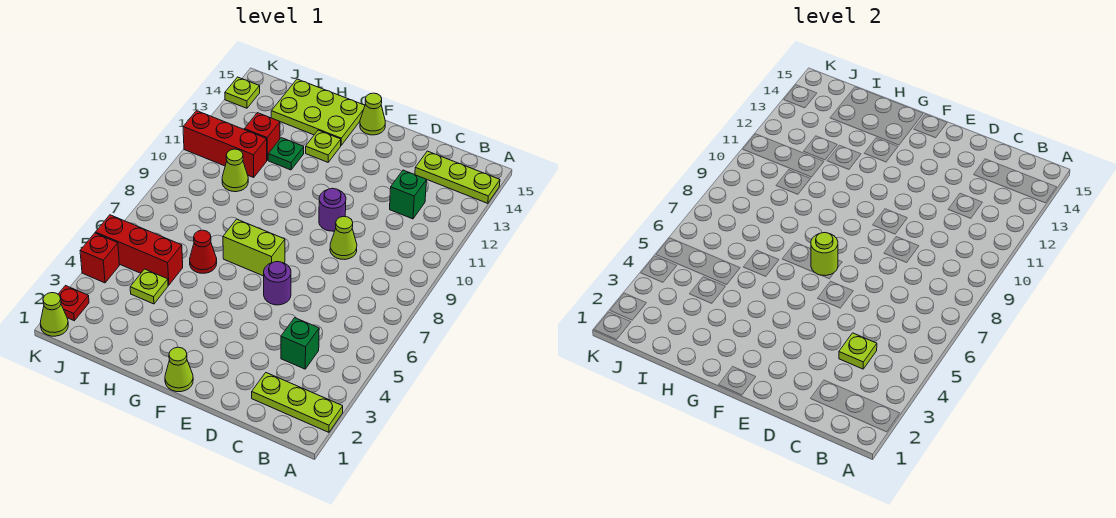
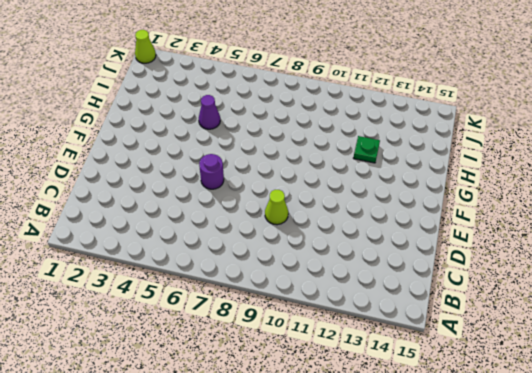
purple 1x1 cone [199,95,220,129] -> none
none -> lime 1x3 plate [252,373,343,432]
none -> lime 1x3 plate [415,151,500,203]
none -> green 1x1 brick [281,318,319,369]

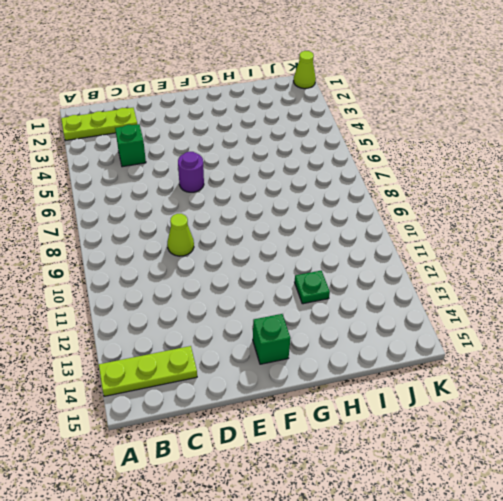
green 1x1 brick [253,314,291,364] -> green 1x1 brick moved to [390,170,427,219]
none -> purple 1x1 round brick [319,188,346,231]
none -> lime 1x1 cone [165,347,193,392]
none -> lime 1x2 brick [223,219,285,276]

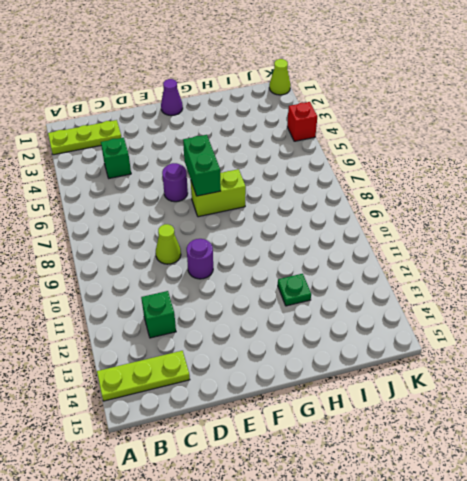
purple 1x1 cone [161,79,183,116] -> lime 1x1 cone [165,347,193,392]
green 1x2 brick [183,135,221,196] -> lime 1x1 round brick [811,233,838,276]
none -> lime 1x1 cone [360,93,385,135]
none -> lime 1x1 plate [306,130,341,162]
none -> lime 2x3 plate [271,79,365,145]

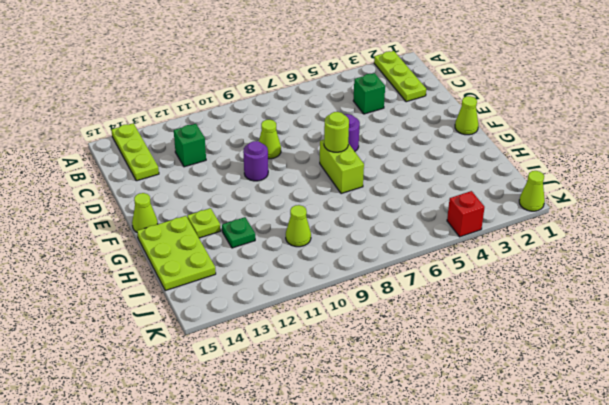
none -> red 1x1 cone [190,230,217,273]
none -> lime 1x1 plate [130,269,168,304]
none -> red 1x3 brick [95,215,183,285]

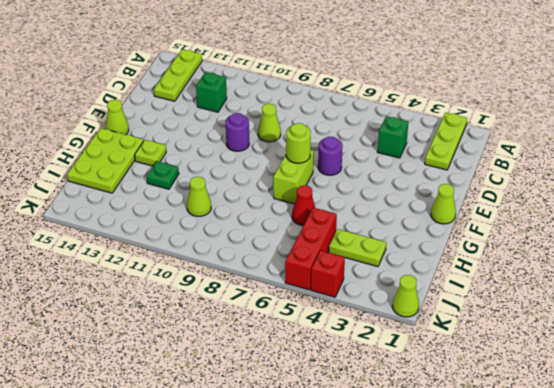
lime 1x2 plate [329,229,386,267] -> lime 1x1 plate [130,269,168,304]
none -> red 1x3 brick [183,111,267,177]
none -> red 1x1 brick [244,113,280,160]
none -> red 1x1 plate [58,286,89,321]

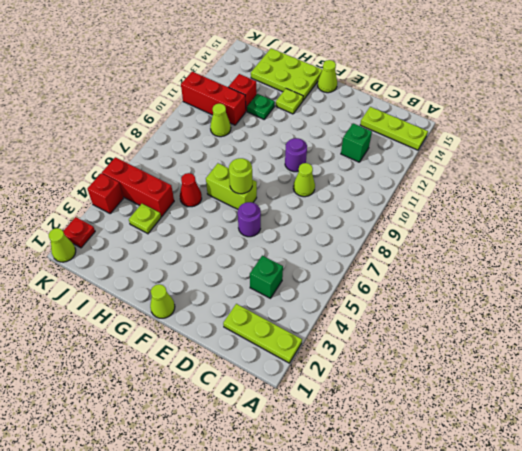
none -> lime 1x1 plate [225,77,260,108]
none -> lime 1x1 plate [839,333,877,369]

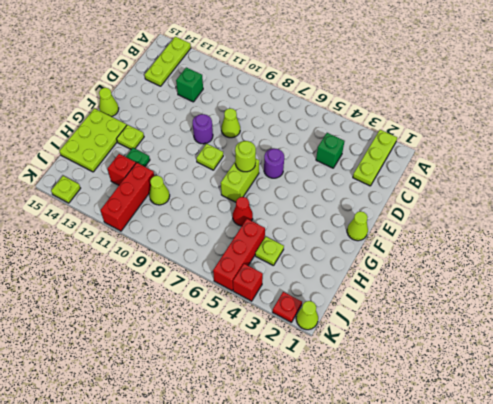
lime 1x1 plate [196,144,223,170] -> lime 1x1 plate moved to [839,333,877,369]

